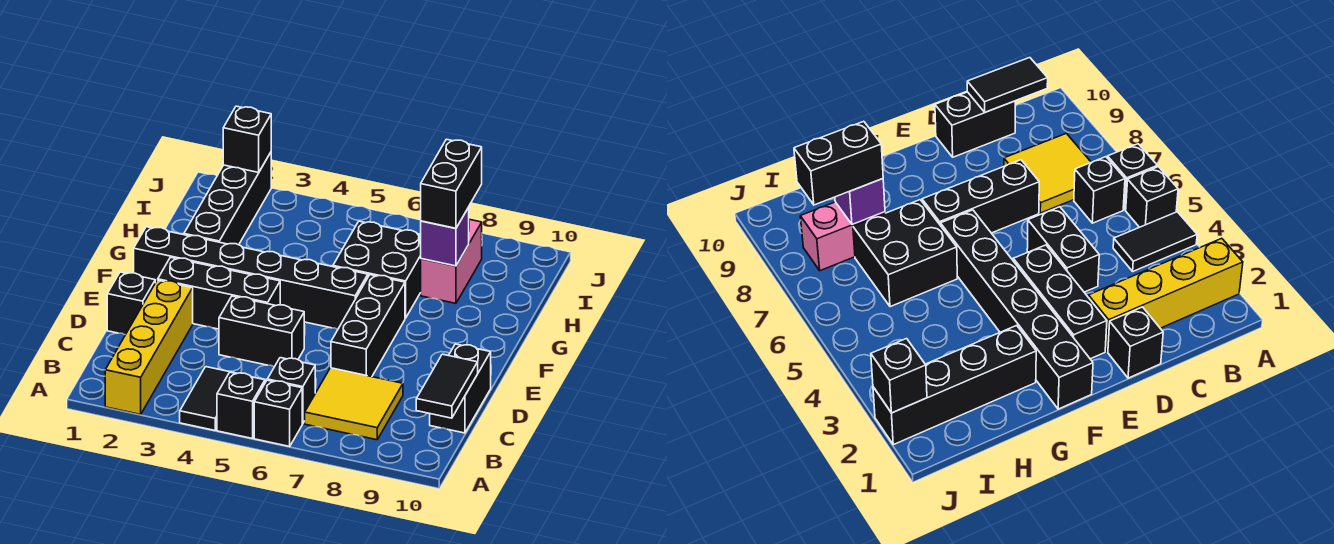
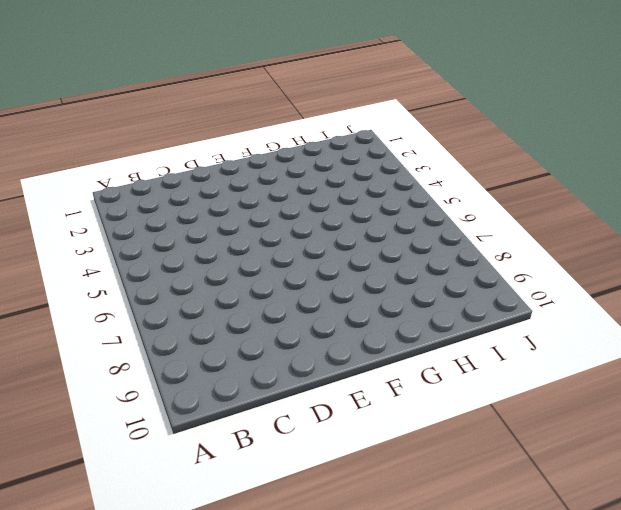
none -> yellow 1x4 brick [105,280,193,414]
none -> black 1x2 tile [180,367,237,430]
none -> black 1x1 brick [217,372,265,438]

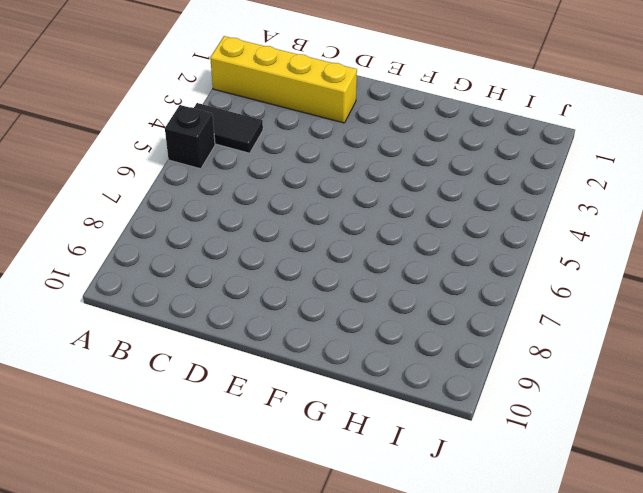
none -> black 1x1 brick [254,380,302,446]
none -> black 1x1 brick [267,358,315,424]
none -> yellow 2x2 tile [305,368,403,440]

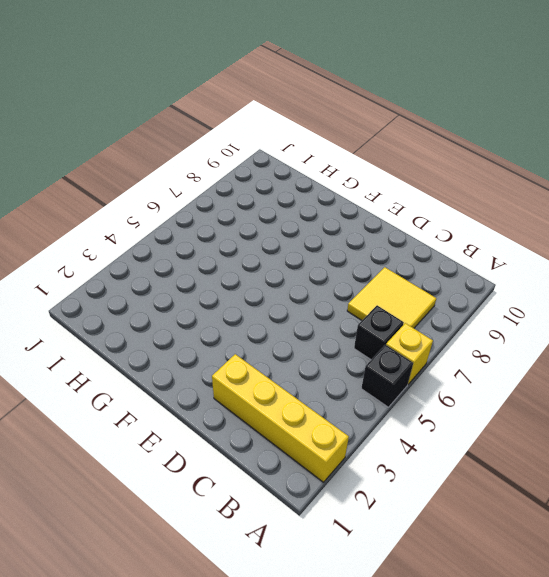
yellow 1x1 brick [386,323,433,384] -> black 1x1 brick [254,380,302,446]
none -> black 1x2 tile [180,367,237,430]
none -> black 1x2 brick [430,344,491,433]
none -> black 1x1 brick [107,272,155,335]

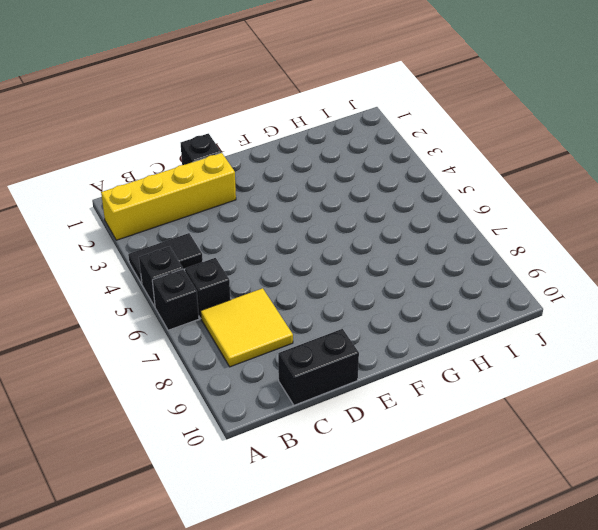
none -> black 1x2 brick [219,296,304,367]
none -> black 1x3 brick [331,275,405,377]
none -> black 1x3 brick [158,257,280,329]

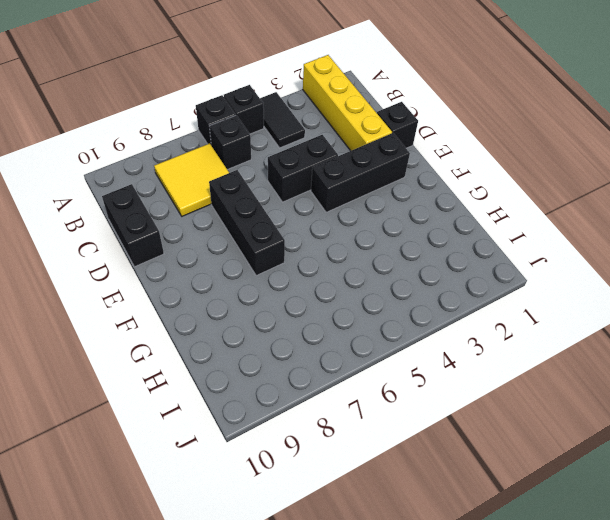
none -> black 1x6 brick [134,227,368,329]
none -> black 1x4 brick [184,152,271,245]
none -> black 2x2 brick [333,221,421,318]

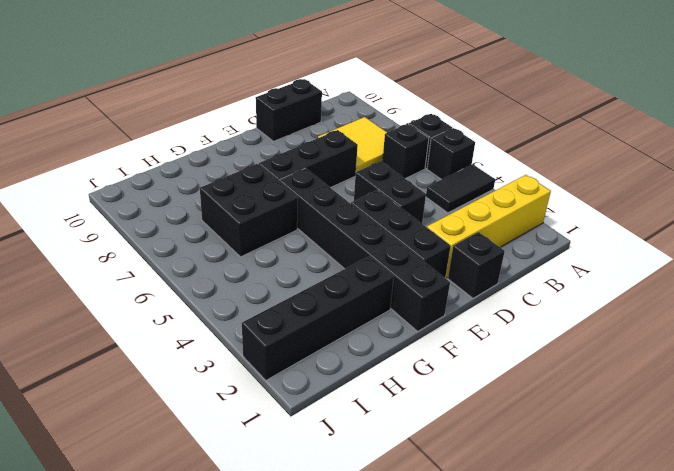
none -> pink 1x2 brick [421,219,482,303]
none -> black 1x2 tile [416,354,478,418]
none -> purple 1x1 brick [421,208,469,266]

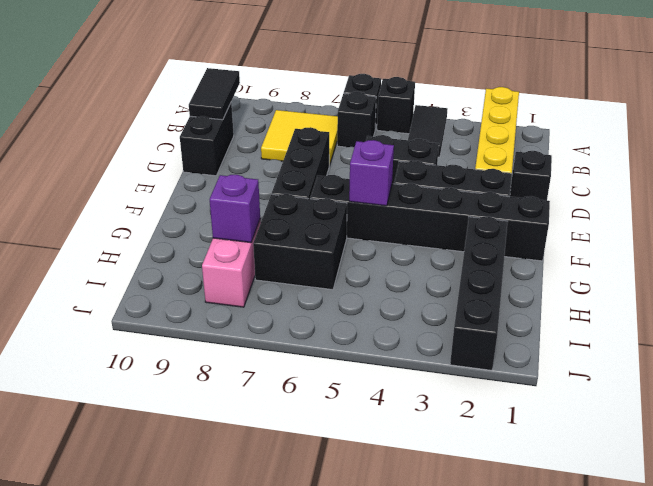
purple 1x1 brick [349,140,394,206] -> none
none -> black 1x1 brick [223,106,271,172]
none -> black 1x2 brick [421,139,482,228]

